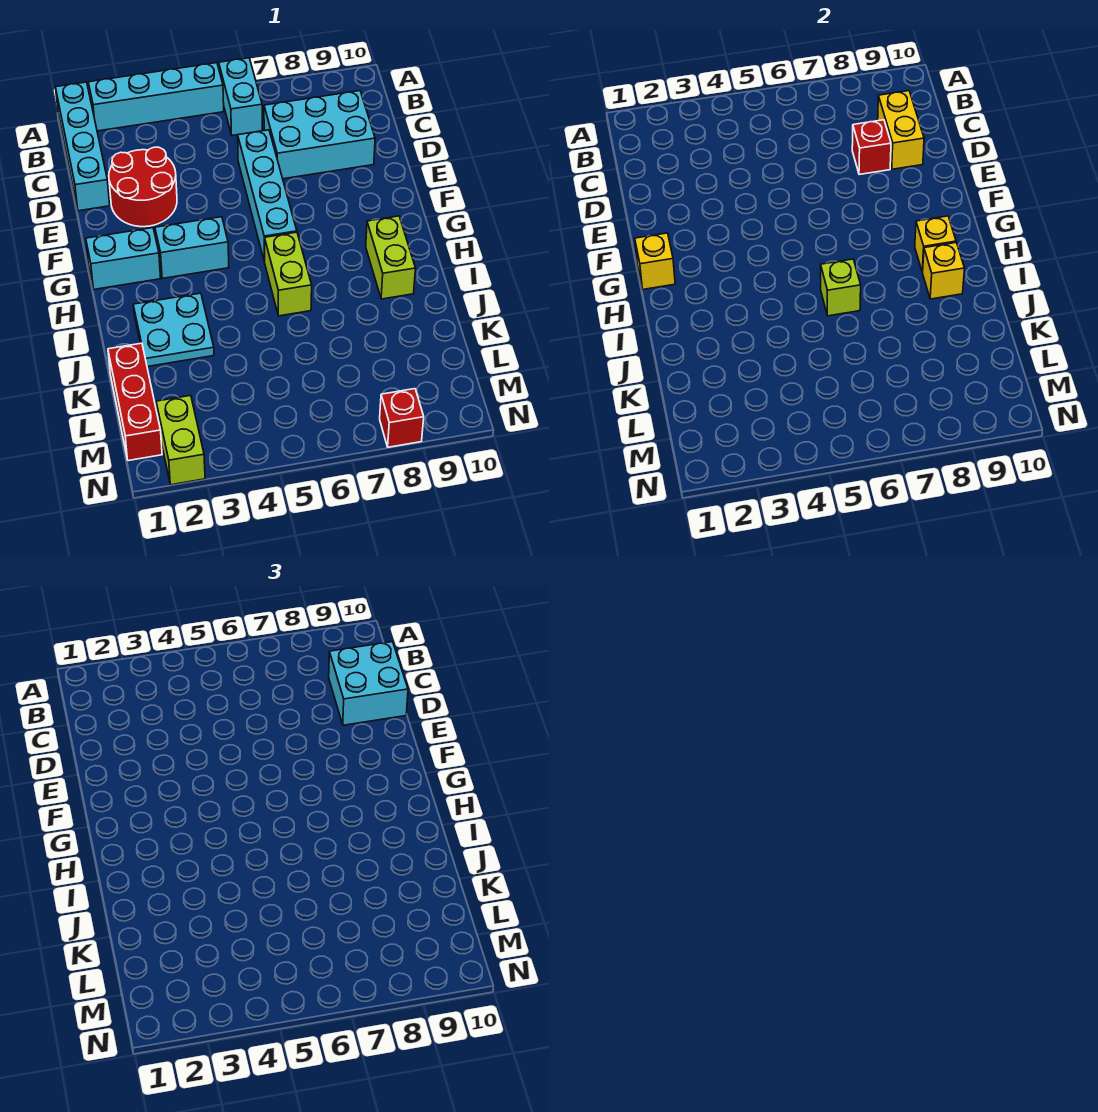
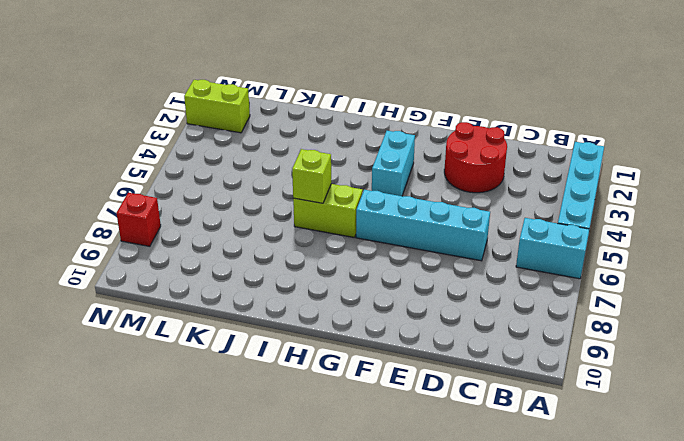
none -> cyan 1x4 brick [56,82,110,211]
none -> cyan 2x3 brick [264,91,375,179]
none -> cyan 1x2 brick [86,228,161,289]

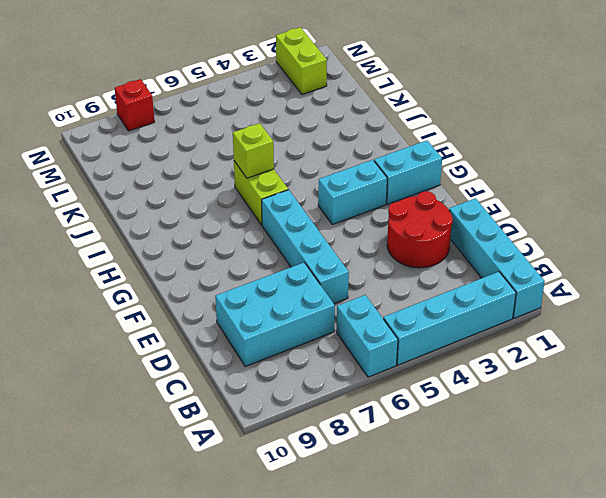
none -> lime 1x2 brick [366,216,416,299]
none -> cyan 2x2 plate [133,293,214,367]
none -> red 1x3 brick [108,343,162,461]

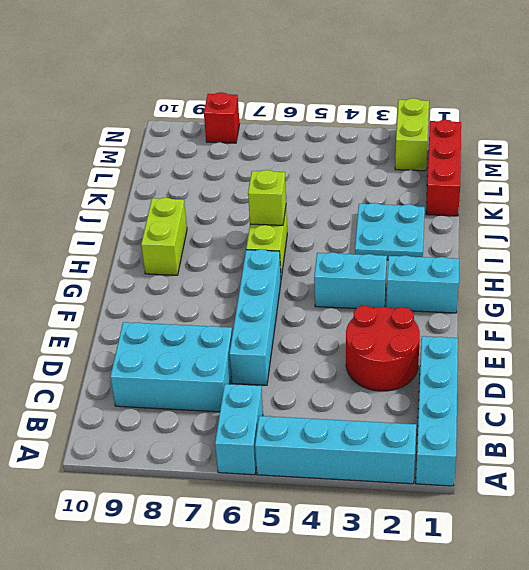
none -> yellow 1x2 brick [878,91,924,169]
none -> red 1x1 brick [852,120,891,175]
none -> yellow 1x1 brick [635,233,675,289]

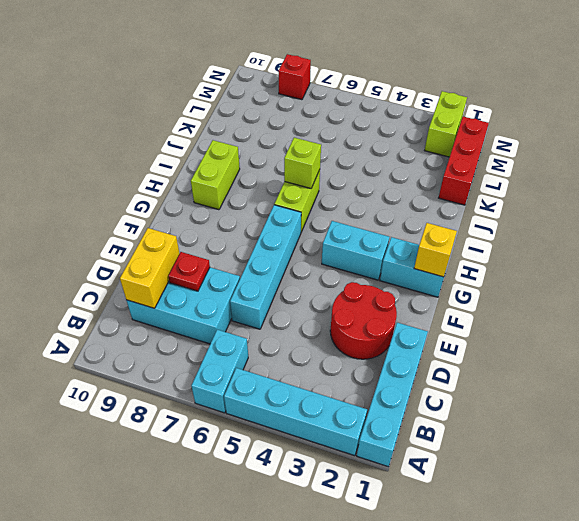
red 1x1 plate [168,252,210,291] -> red 1x1 brick [852,120,891,175]
none -> cyan 2x2 plate [133,293,214,367]
none -> yellow 1x1 brick [915,216,956,272]
none -> yellow 1x1 brick [923,243,965,299]

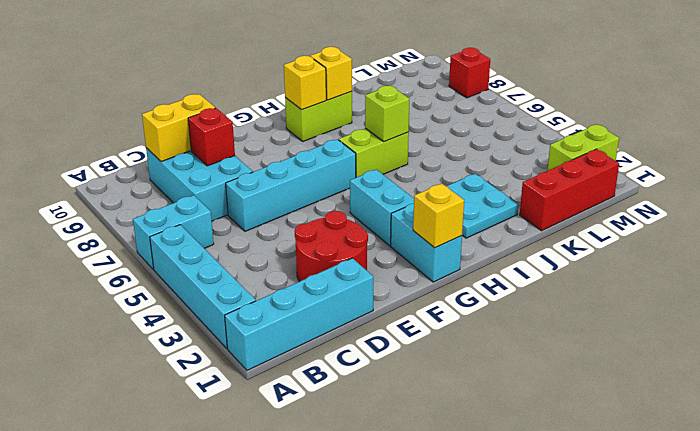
none -> cyan 2x2 brick [329,642,408,725]

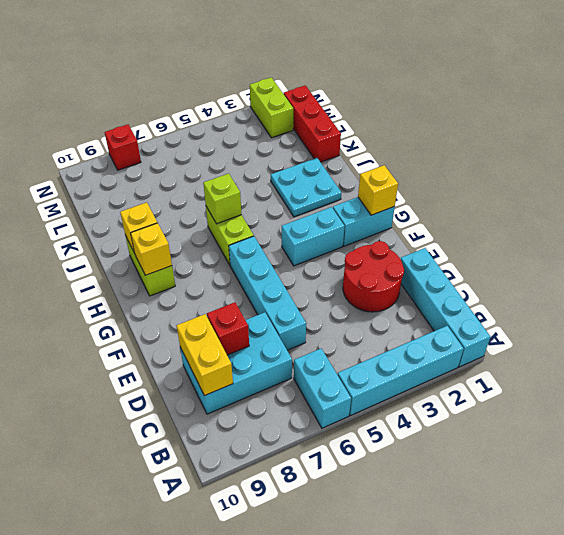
none -> cyan 2x2 brick [329,642,408,725]

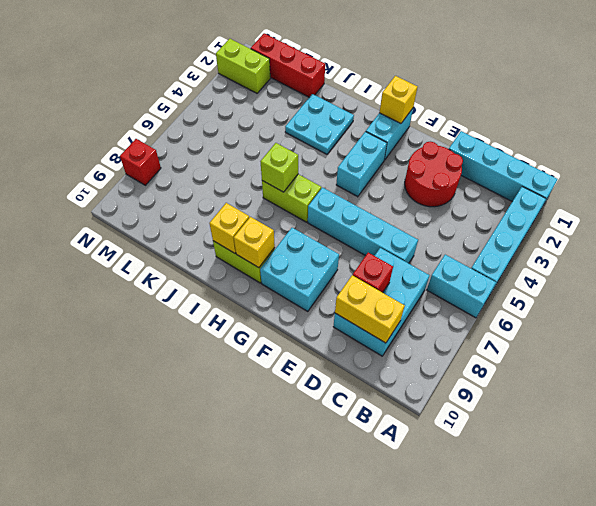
cyan 2x2 brick [260,228,339,312] -> cyan 2x2 brick moved to [329,642,408,725]

